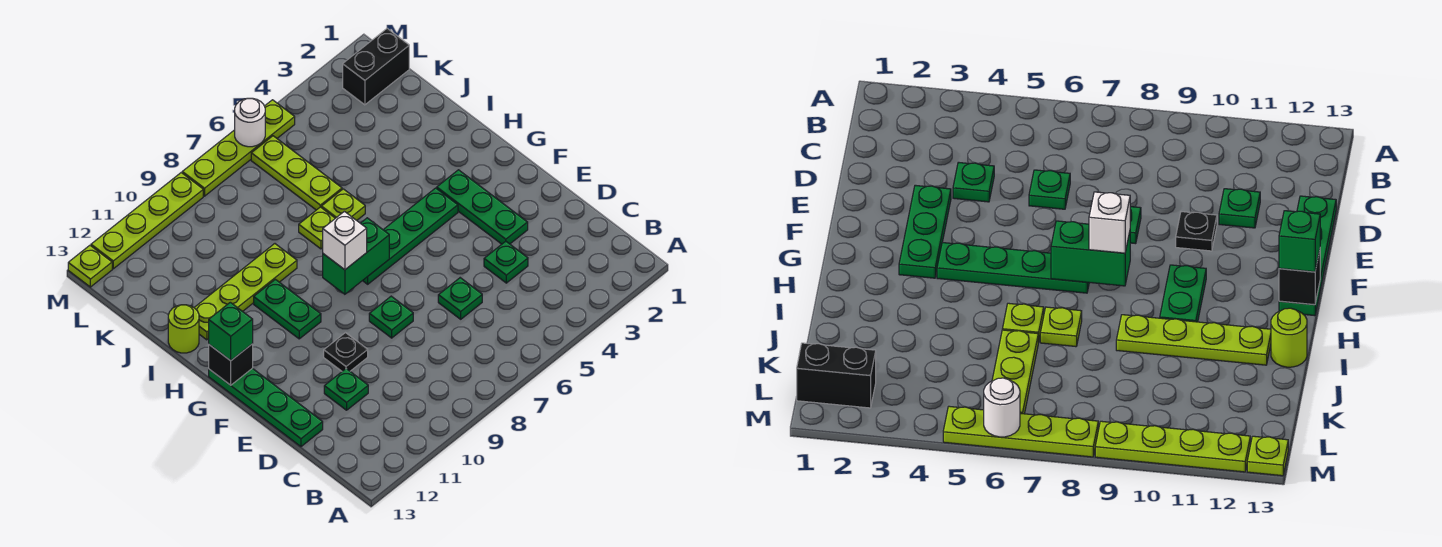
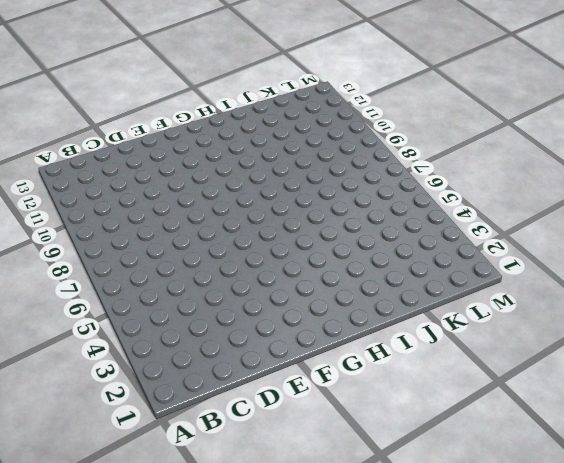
none -> green 1x1 plate [484,241,528,283]
none -> green 1x1 plate [438,278,482,319]
none -> green 1x1 plate [324,369,368,410]

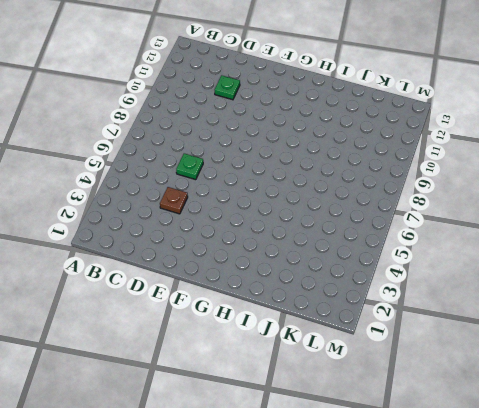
brown 1x1 plate [160,187,188,214] -> green 1x1 plate [484,241,528,283]
none -> green 1x4 plate [209,368,323,447]
none -> green 1x3 plate [437,170,528,244]
none -> green 1x1 plate [369,296,413,338]

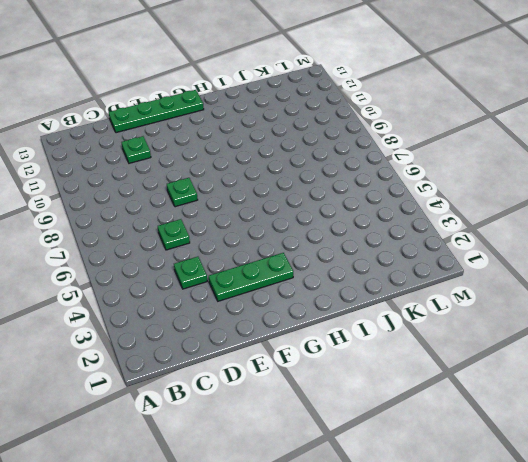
none -> black 1x1 plate [324,333,368,371]
none -> green 1x4 plate [363,188,458,284]
none -> green 1x2 plate [254,279,321,339]

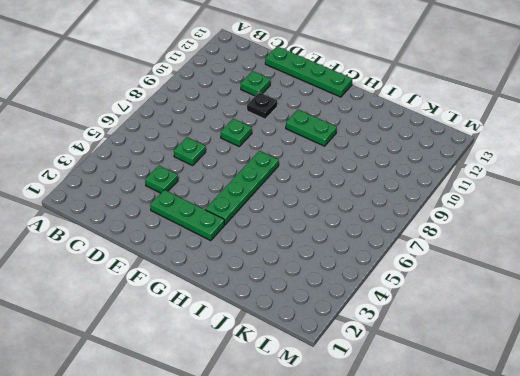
none -> lime 1x1 plate [322,189,365,220]
none -> lime 1x1 plate [299,207,335,249]
none -> lime 1x4 plate [194,244,297,340]

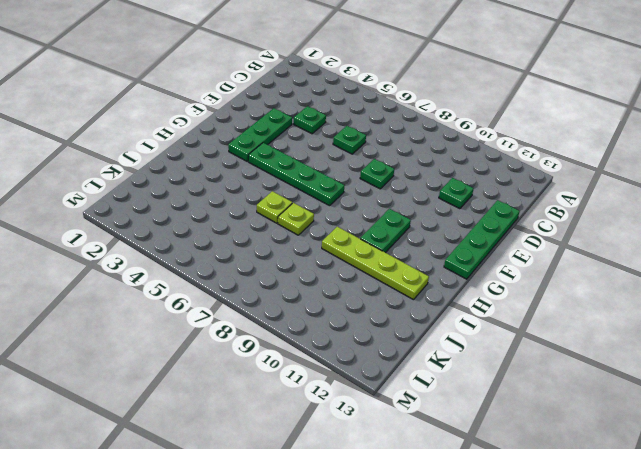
none -> black 1x1 plate [324,333,368,371]
none -> lime 1x1 round brick [168,305,199,353]
none -> lime 1x3 plate [251,136,342,210]

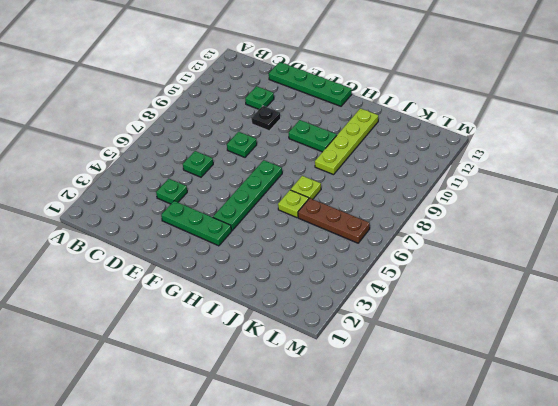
brown 1x3 plate [298,198,370,243] -> lime 1x3 plate [251,136,342,210]
none -> lime 1x1 round brick [168,305,199,353]
none -> black 1x2 brick [343,28,409,105]
none -> lime 1x4 plate [182,100,295,196]

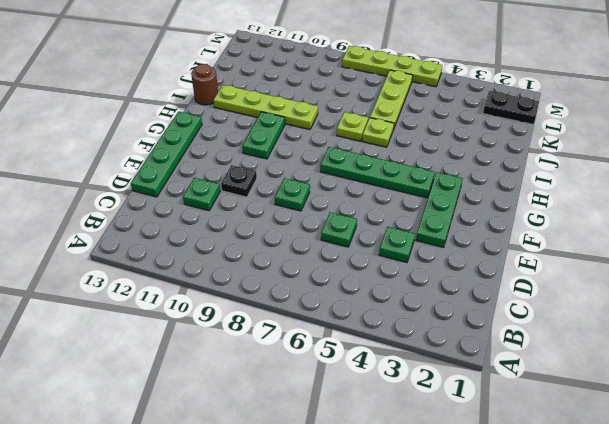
brown 1x1 round brick [191,64,218,105] -> lime 1x1 round brick [168,305,199,353]
black 1x2 plate [483,91,539,124] -> black 1x2 brick [343,28,409,105]
none -> lime 1x4 plate [91,173,203,269]
none -> lime 1x1 plate [68,245,112,287]
none -> green 1x2 brick [323,218,389,294]

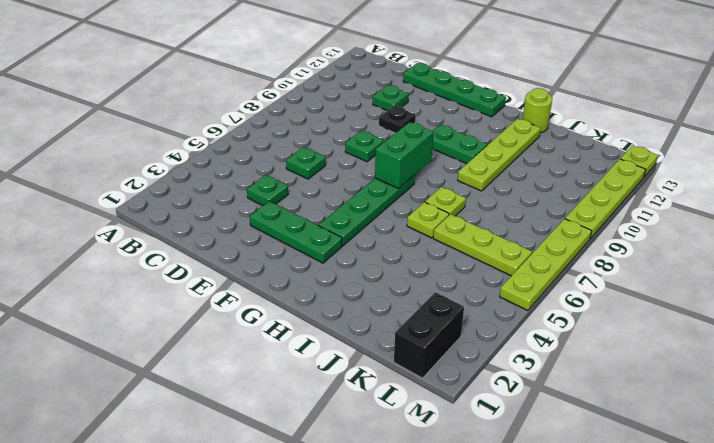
none -> black 1x1 brick [209,344,253,385]
none -> white 1x1 round brick [235,98,265,147]
none -> white 1x1 brick [323,211,367,270]

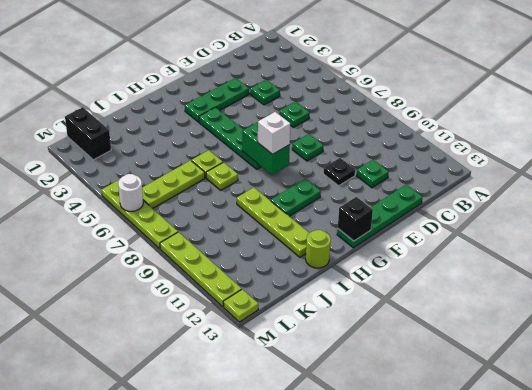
none -> green 1x1 brick [209,302,253,361]

